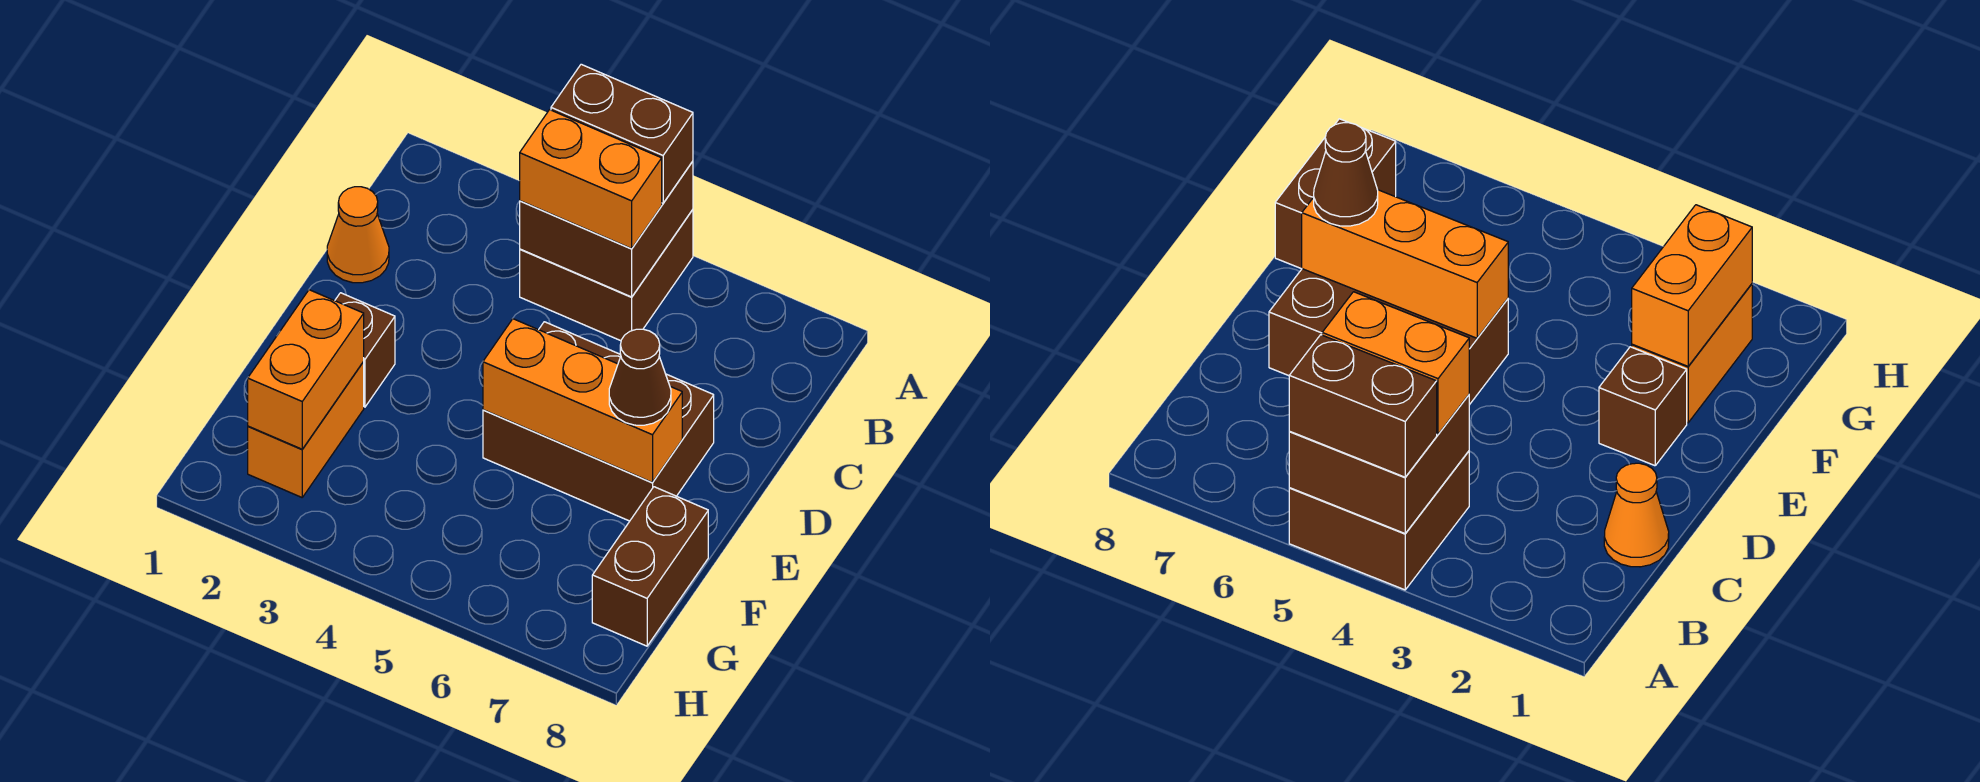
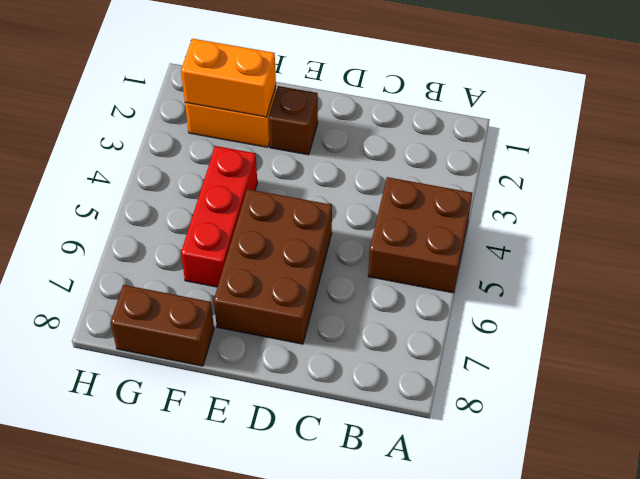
red 1x3 brick [181,146,257,287] -> none
none -> orange 1x1 cone [327,187,389,283]
none -> brown 2x2 brick [520,161,693,297]
none -> orange 1x3 brick [483,319,682,483]

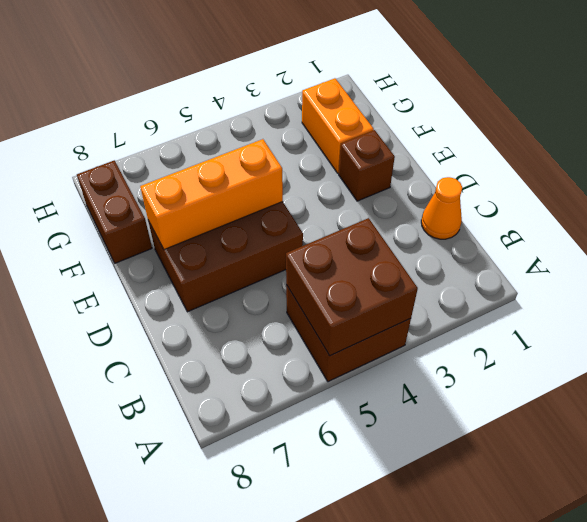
none -> orange 1x2 brick [248,290,364,449]
none -> brown 1x2 brick [551,64,693,203]
none -> orange 1x2 brick [520,110,662,249]

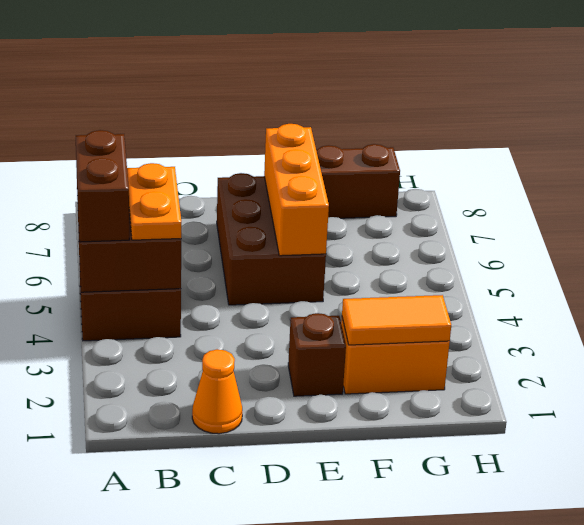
orange 1x2 plate [127,163,181,240] -> orange 1x2 brick [520,110,662,249]
orange 1x2 tile [342,295,451,345] -> orange 1x2 brick [248,290,364,449]
none -> brown 1x1 cone [609,329,671,425]

